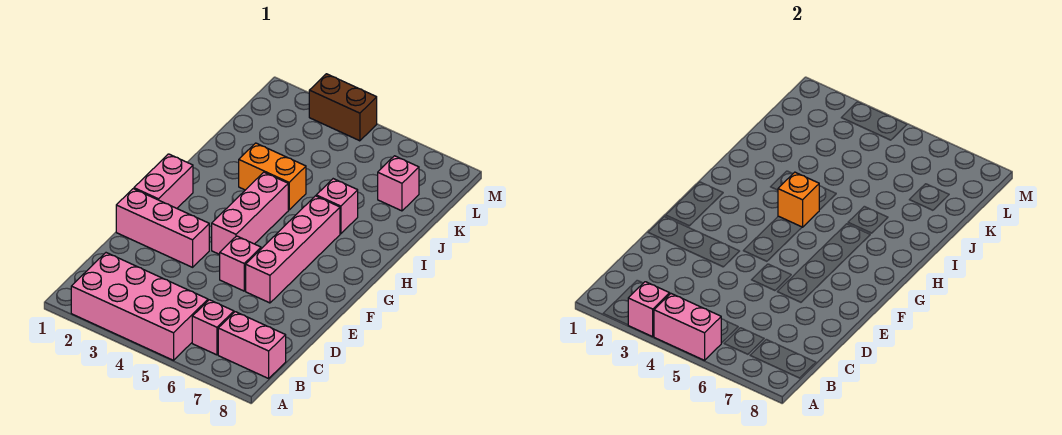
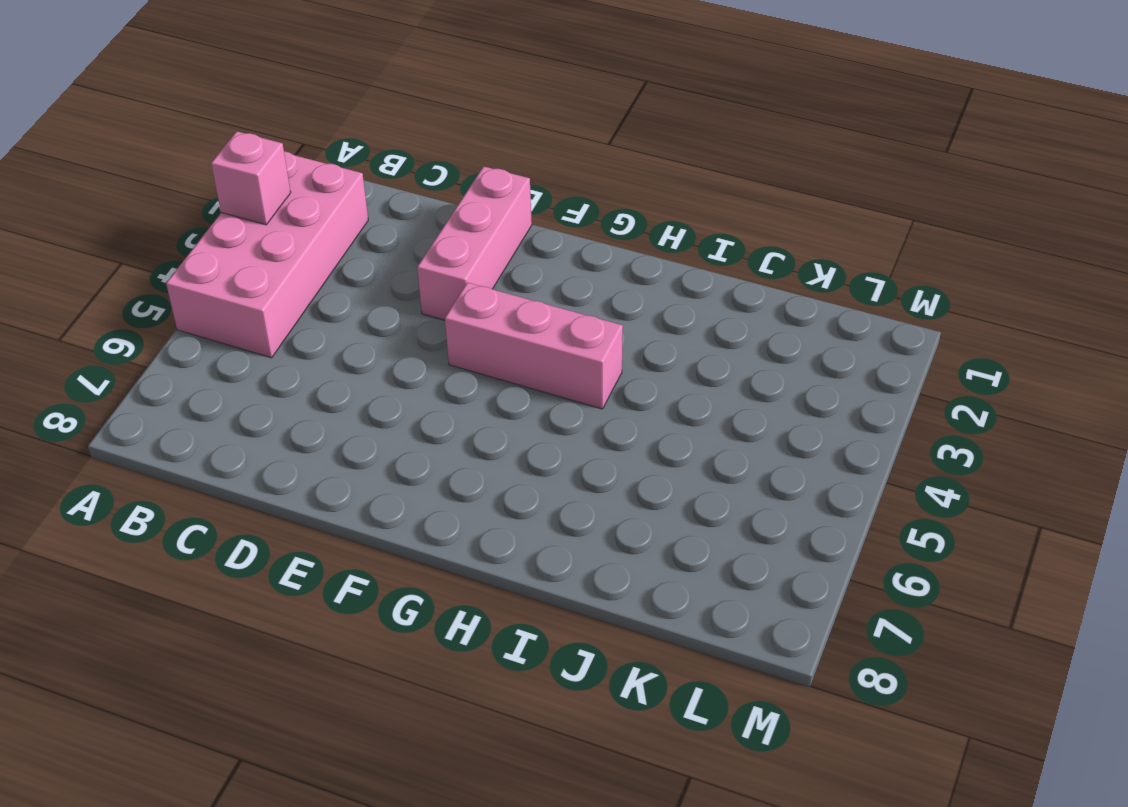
none -> pink 1x1 brick [192,300,234,355]
none -> pink 1x2 brick [218,312,286,378]
none -> pink 1x1 brick [220,236,261,291]

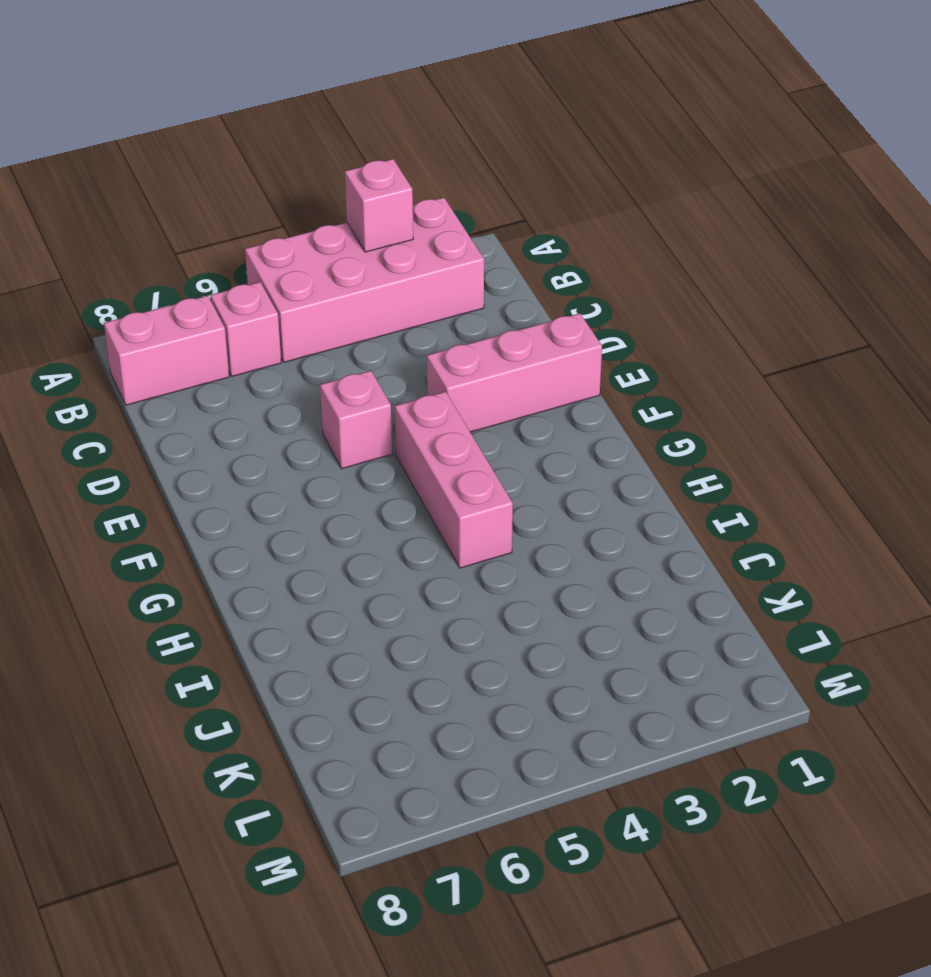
none -> pink 1x4 brick [246,196,340,303]
none -> pink 1x2 brick [134,154,193,208]
none -> orange 1x2 brick [239,143,306,210]

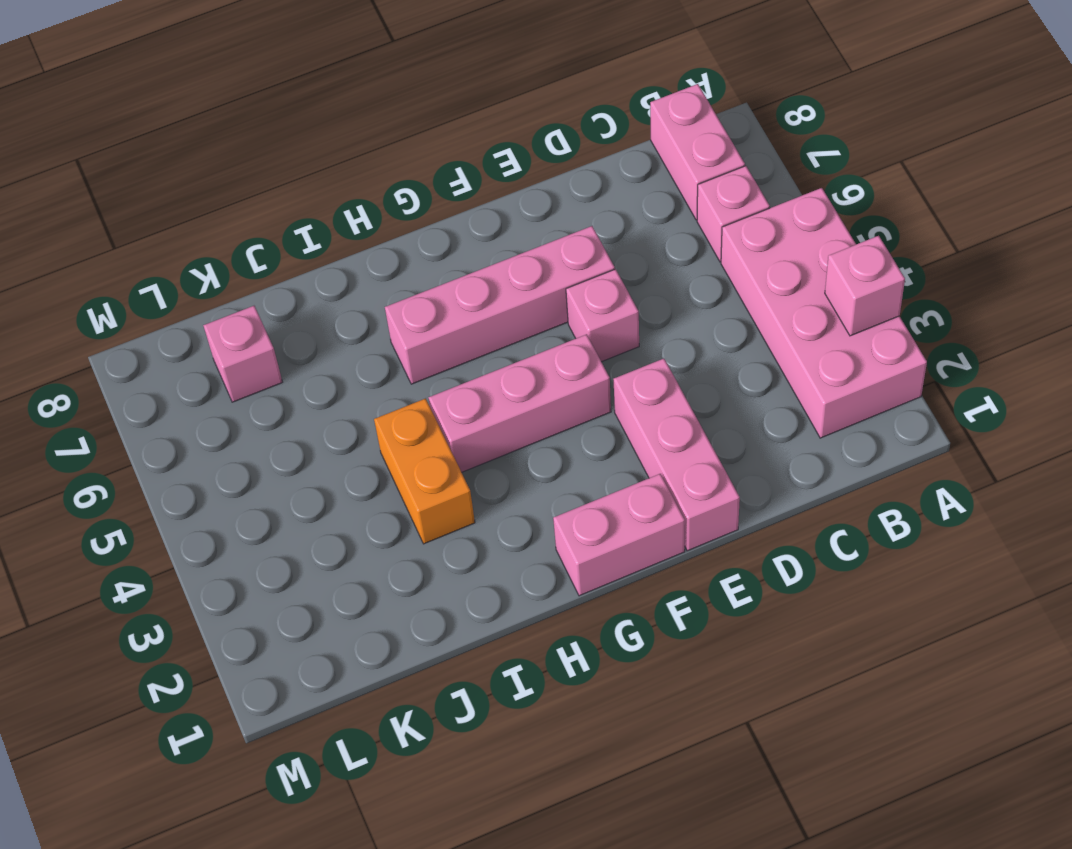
none -> pink 1x1 brick [316,179,358,234]
none -> brown 1x2 brick [309,74,377,141]
none -> pink 1x2 brick [654,294,721,360]

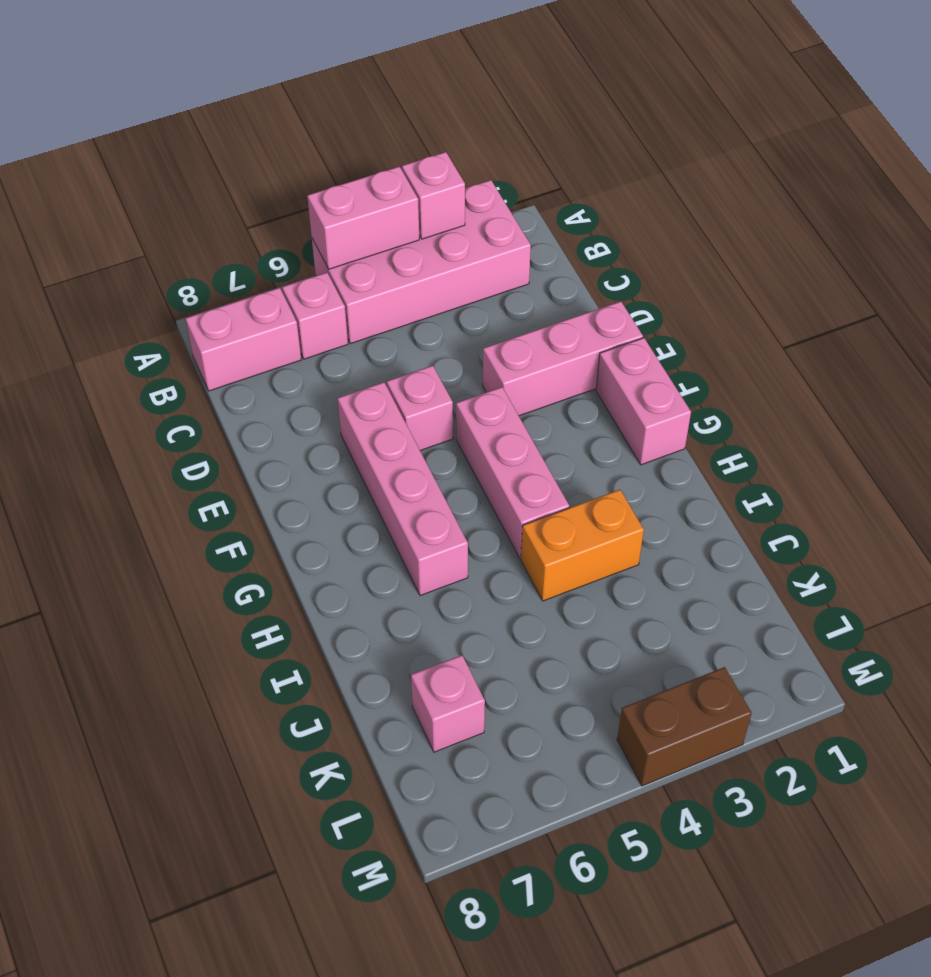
none -> pink 1x1 brick [316,179,358,234]
none -> orange 1x1 brick [778,172,819,227]

